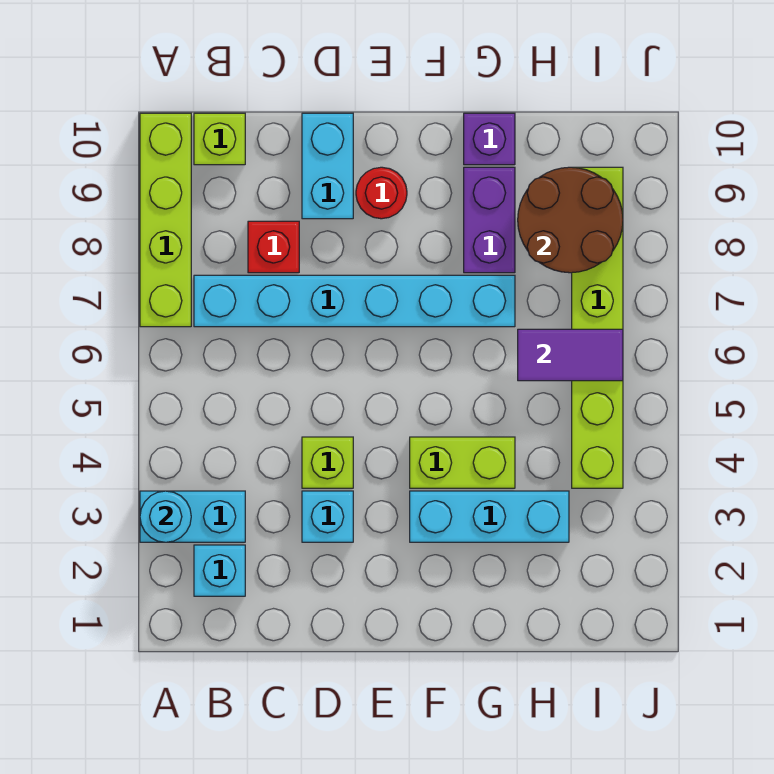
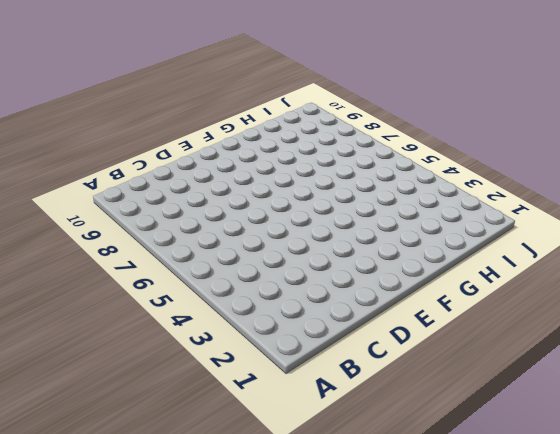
none -> cyan 1x2 brick [140,491,245,542]
none -> lime 1x4 brick [140,113,191,327]
none -> cyan 1x1 brick [194,545,245,596]

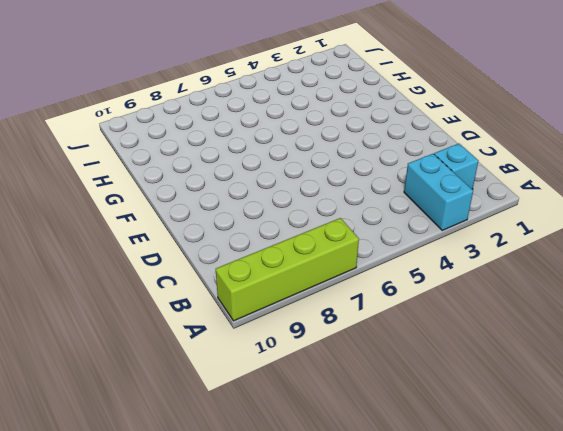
none -> cyan 1x6 brick [194,275,515,327]
none -> lime 1x1 brick [194,113,245,165]
none -> red 1x1 brick [248,221,299,273]

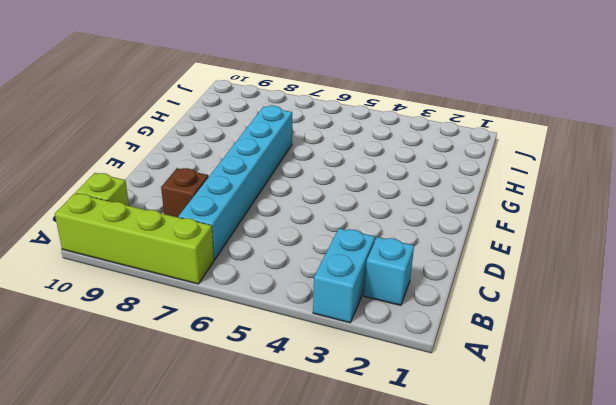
brown 1x1 brick [161,168,209,217] -> red 1x1 brick [248,221,299,273]
none -> cyan 1x1 brick [302,491,353,542]
none -> lime 1x1 brick [302,437,353,488]
none -> cyan 1x2 brick [302,113,353,219]

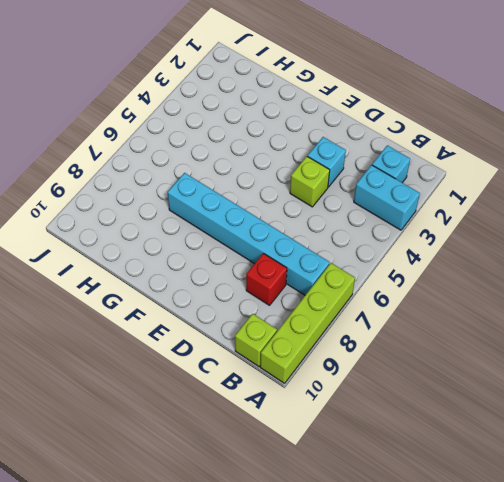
none -> cyan 1x2 brick [302,113,353,219]
none -> red 1x1 round brick [356,167,407,219]
none -> cyan 1x3 brick [410,491,569,542]

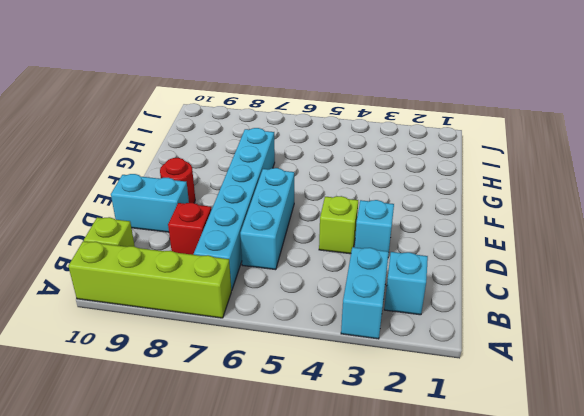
cyan 1x3 brick [240,168,294,270] -> cyan 1x3 brick moved to [410,491,569,542]
none -> lime 1x2 brick [410,437,515,488]
none -> purple 1x2 brick [464,167,515,273]
none -> purple 1x1 brick [464,113,515,165]

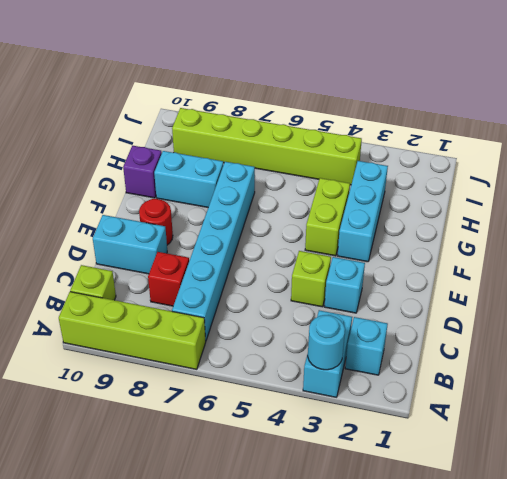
cyan 1x2 brick [154,151,223,207] -> purple 1x2 brick [464,167,515,273]
none -> purple 1x2 tile [518,329,623,381]
none -> brown 2x2 round brick [518,167,623,273]

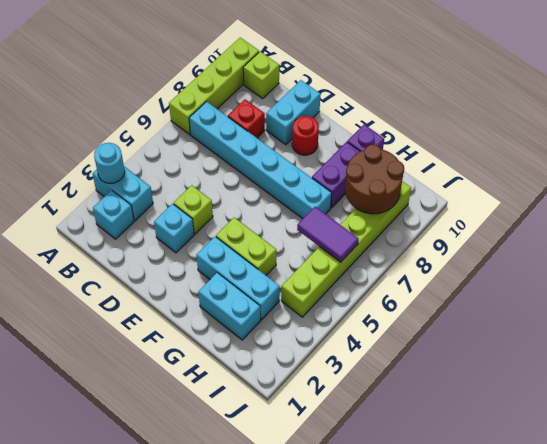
cyan 1x2 brick [199,273,261,340] -> none

